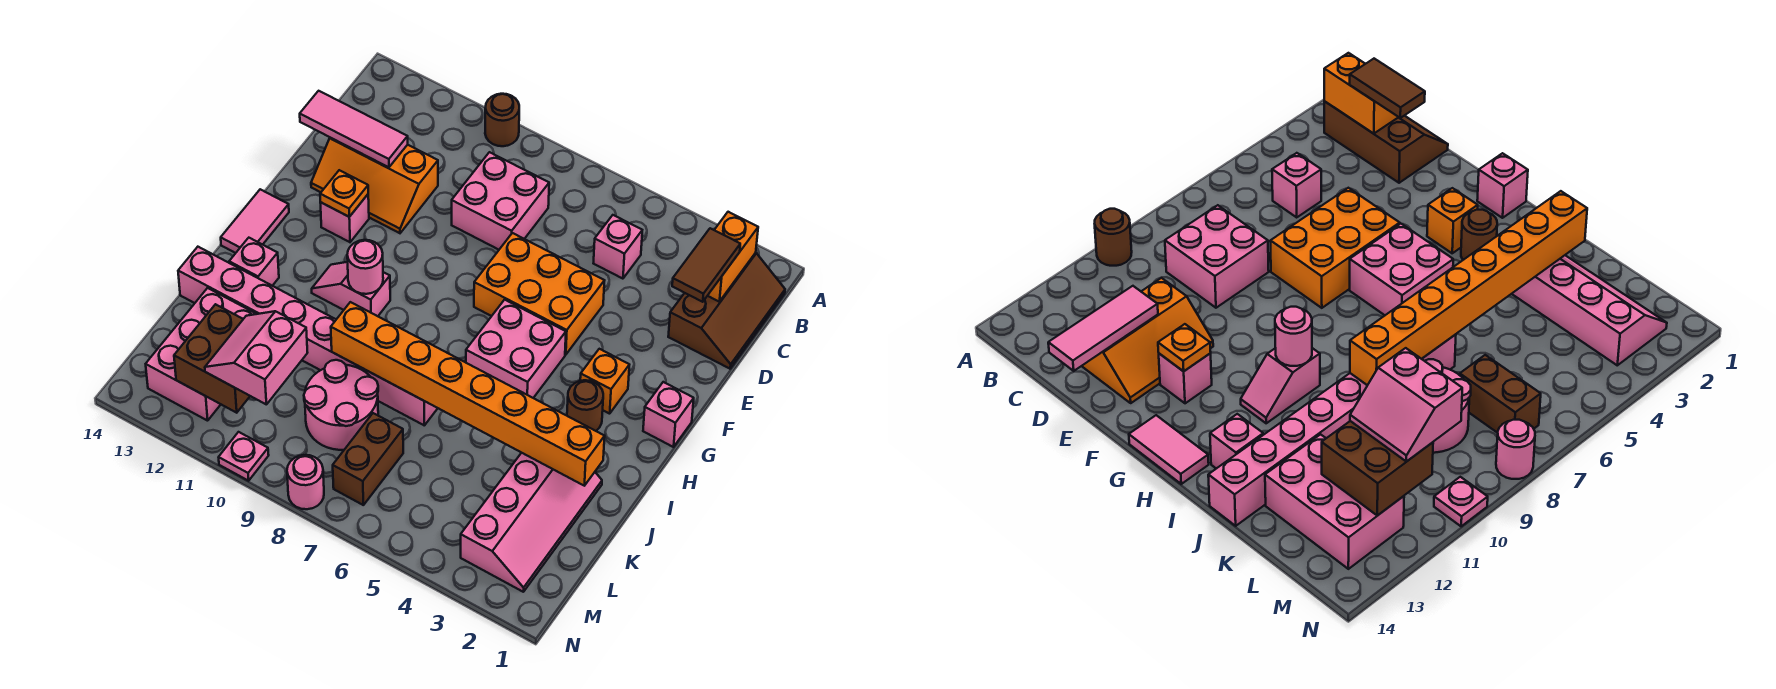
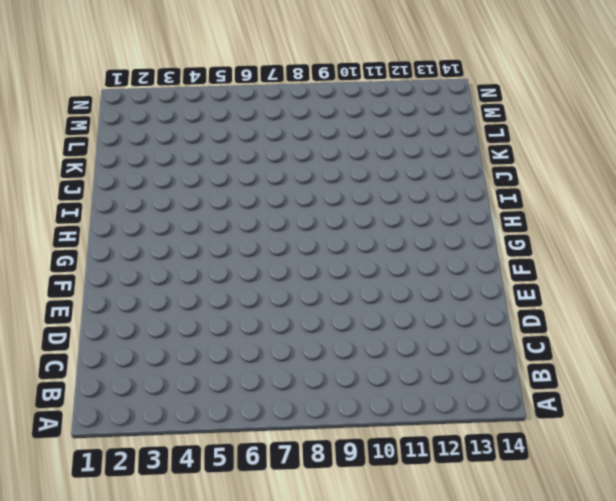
none -> brown 1x1 round brick [485,94,519,146]
none -> brown 2x3 slope [668,253,785,369]
none -> pink 1x1 brick [593,215,642,279]

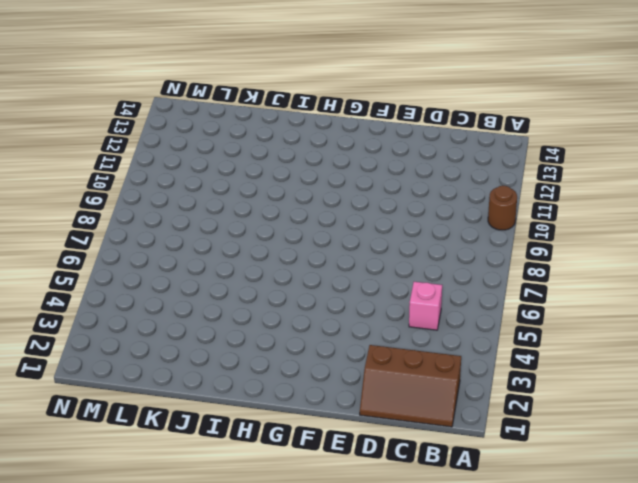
none -> pink 2x2 brick [452,152,549,250]
none -> orange 2x3 slope [311,138,438,233]
none -> orange 2x3 brick [474,233,605,355]

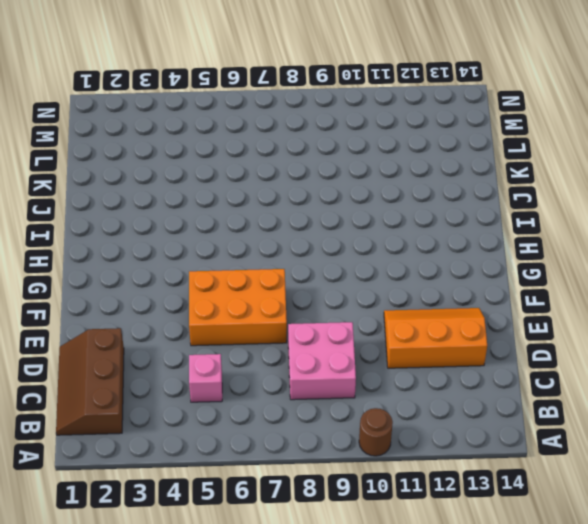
none -> pink 1x1 brick [320,195,369,242]
none -> pink 1x1 brick [643,382,694,447]
none -> orange 1x1 brick [580,349,629,414]

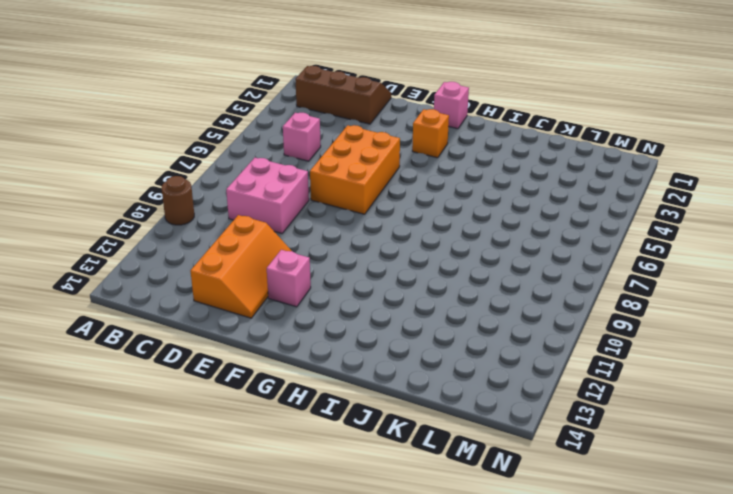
none -> pink 2x2 brick [466,300,566,398]
none -> pink 1x2 tile [221,189,289,253]
none -> brown 1x1 round brick [567,380,603,431]

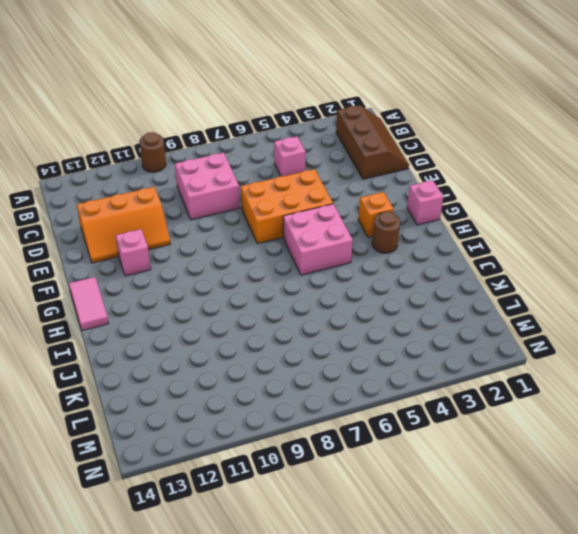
none -> pink 1x2 slope [312,262,390,316]
none -> pink 1x1 brick [229,238,279,286]
none -> pink 2x4 slope [461,453,602,592]

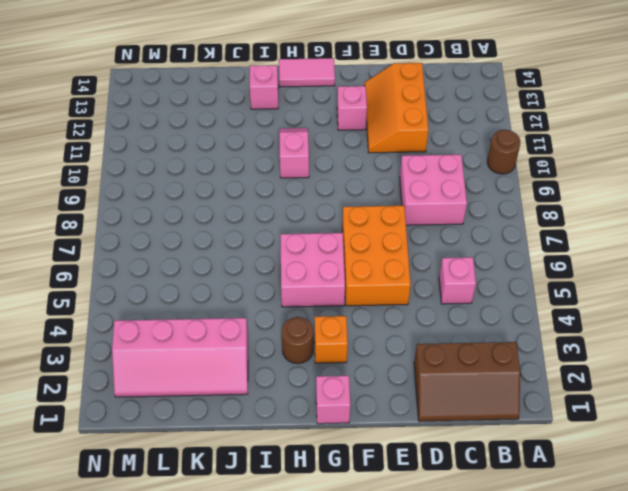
none -> pink 1x8 brick [178,247,438,425]
none -> pink 2x2 round brick [304,360,378,450]
none -> pink 2x3 brick [146,288,256,421]

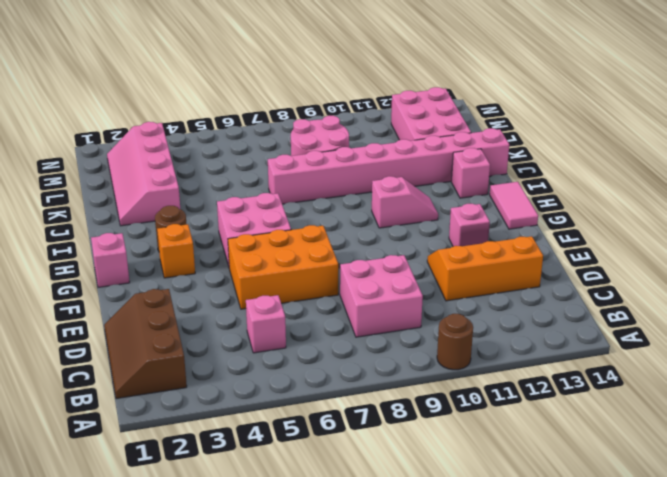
none -> brown 1x2 brick [333,413,403,505]
none -> pink 1x1 round brick [287,455,324,509]
none -> pink 1x1 plate [219,432,269,481]

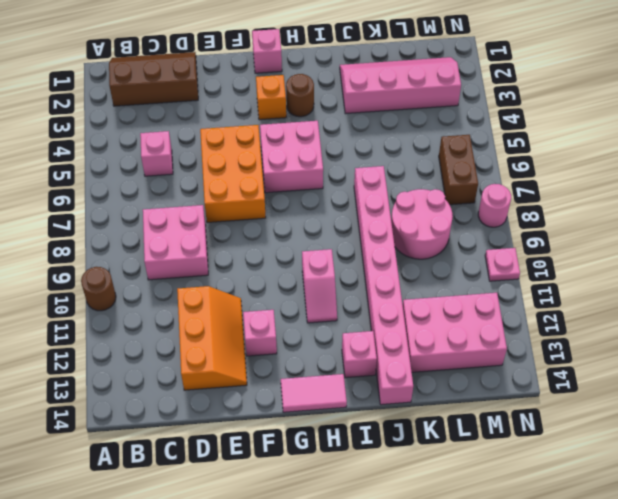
brown 1x2 brick [439,135,478,205] -> brown 1x2 brick turned to [333,413,403,505]
none -> orange 1x2 brick [708,212,758,301]
none -> pink 1x3 tile [300,91,408,167]
none -> orange 1x1 plate [320,170,368,217]

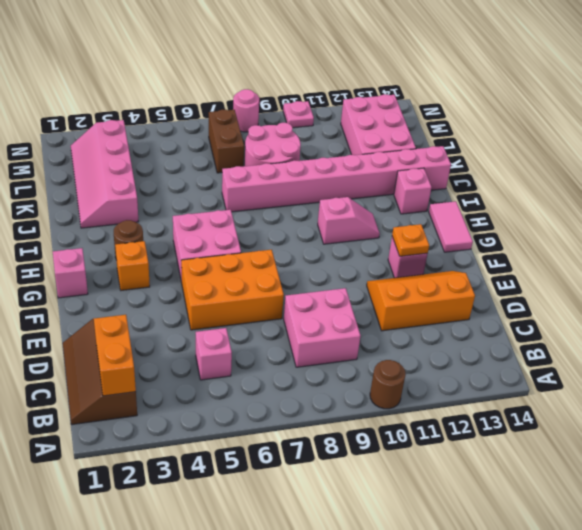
none -> pink 1x3 tile [300,91,408,167]
none -> pink 1x1 round brick [347,240,383,294]
none -> orange 1x8 brick [331,302,605,486]

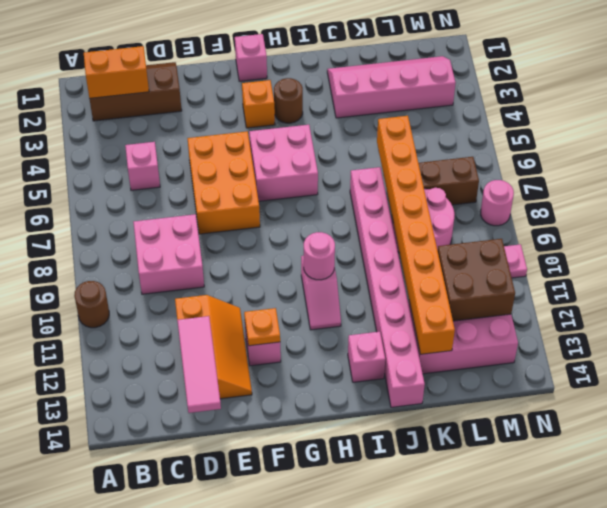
orange 1x8 brick [377,116,455,354] -> orange 1x8 brick moved to [331,302,605,486]
none -> pink 1x2 tile [221,189,289,253]
none -> brown 1x2 tile [672,228,740,302]
none -> pink 2x2 slope [205,311,308,405]

